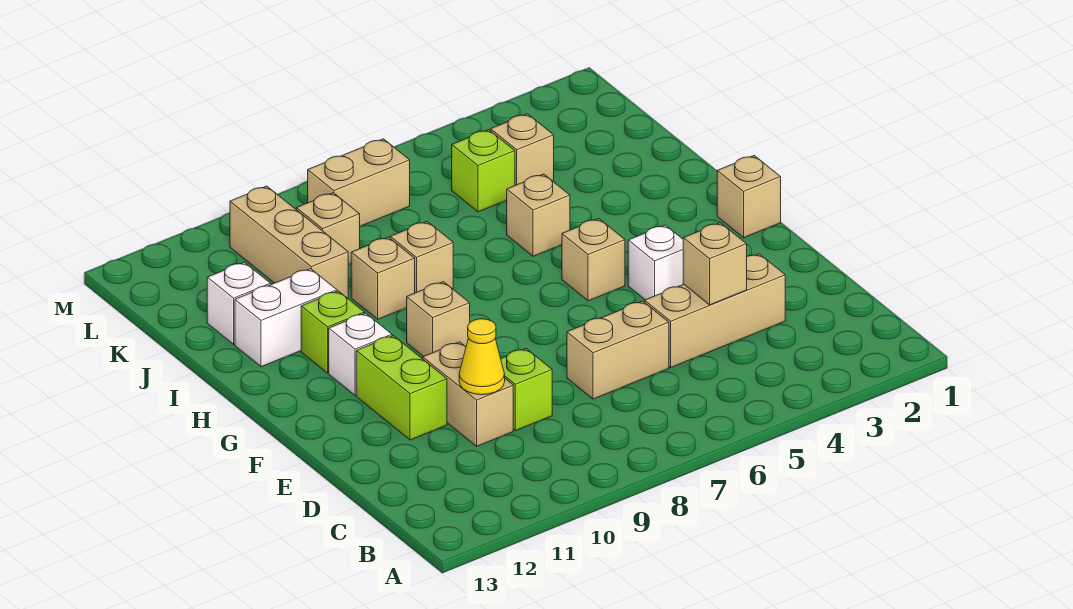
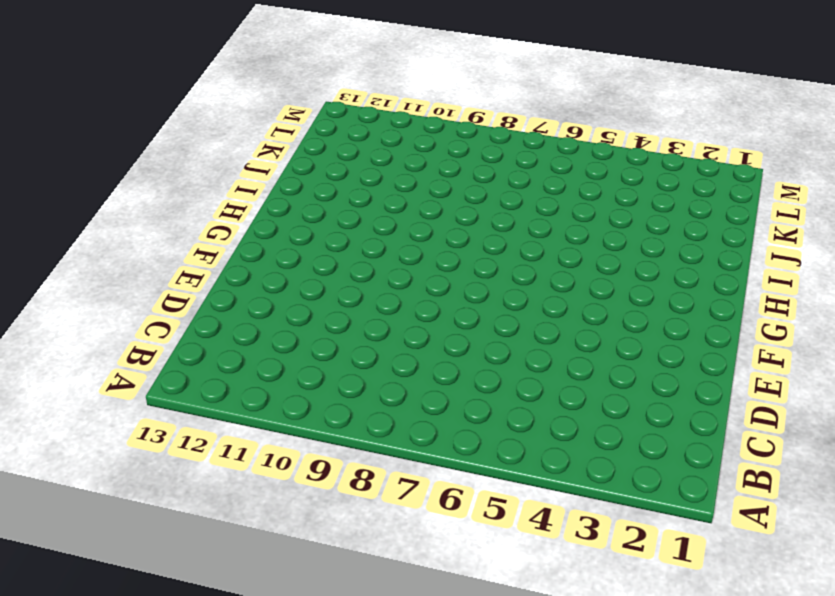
none -> tan 1x3 brick [645,254,785,367]
none -> tan 1x2 brick [567,301,669,399]
none -> lime 1x1 brick [501,349,552,431]

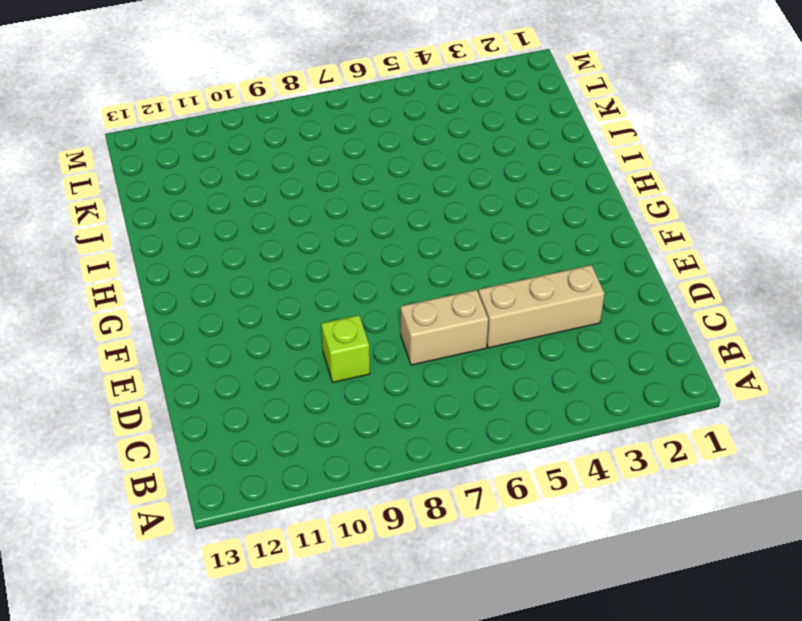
none -> tan 1x2 brick [423,342,513,446]
none -> lime 1x2 brick [356,335,447,440]
none -> white 1x1 brick [628,225,683,300]

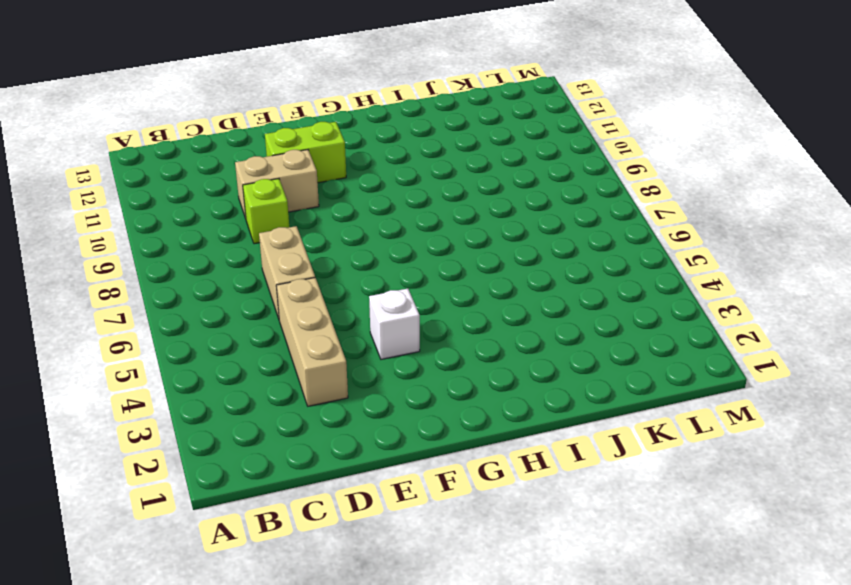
none -> tan 1x1 brick [717,156,781,238]
none -> tan 1x1 brick [562,219,625,301]
none -> tan 1x1 brick [407,282,470,357]

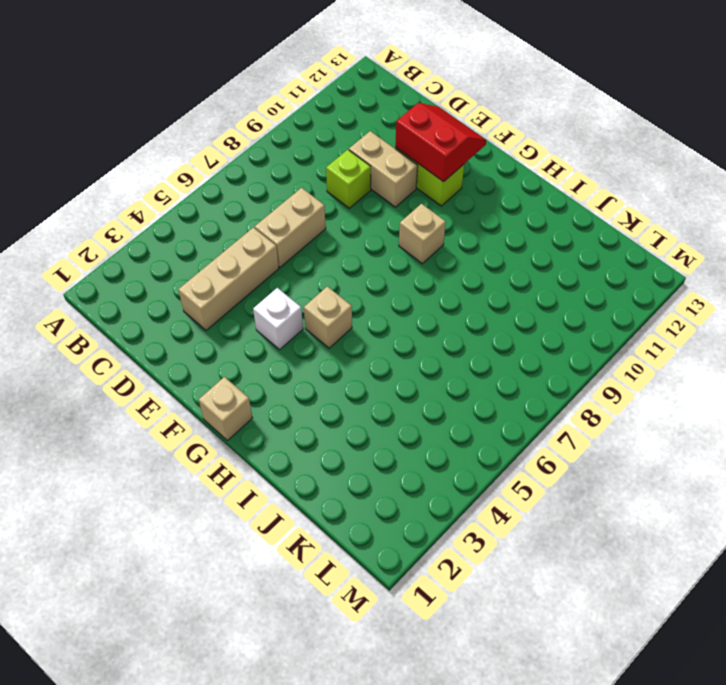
red 2x2 slope [395,103,486,182] -> none
none -> white 1x1 brick [329,313,392,395]
none -> lime 1x1 brick [301,291,364,373]
none -> tan 1x1 brick [506,174,570,256]

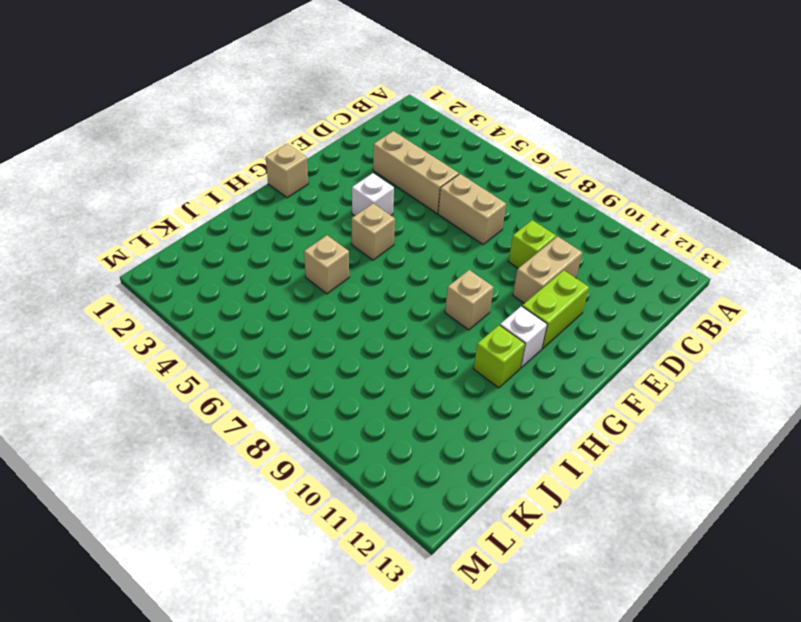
none -> tan 1x1 brick [390,221,453,293]
none -> tan 1x1 brick [351,237,415,319]
none -> white 1x2 brick [235,269,337,367]

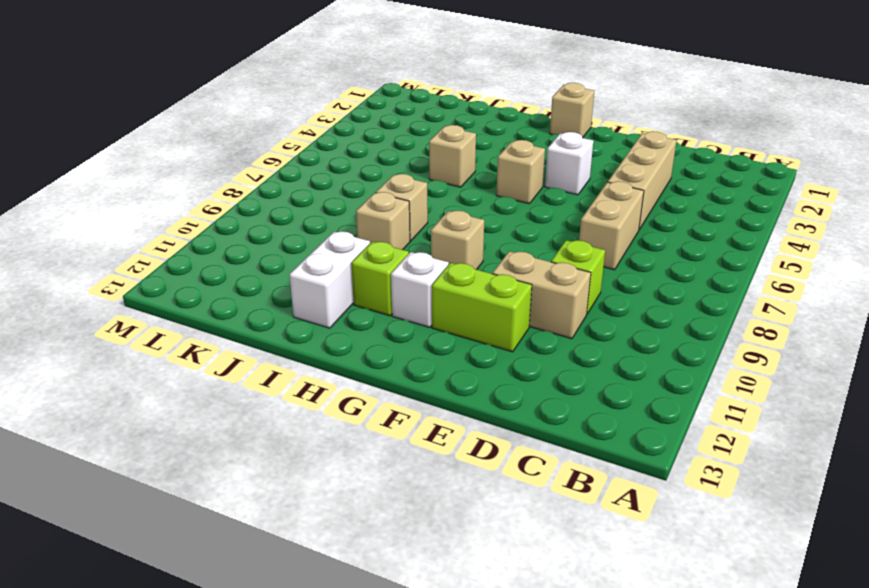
none -> tan 1x3 brick [230,186,348,298]
none -> white 1x1 brick [207,262,271,344]
none -> tan 1x1 brick [491,114,554,185]

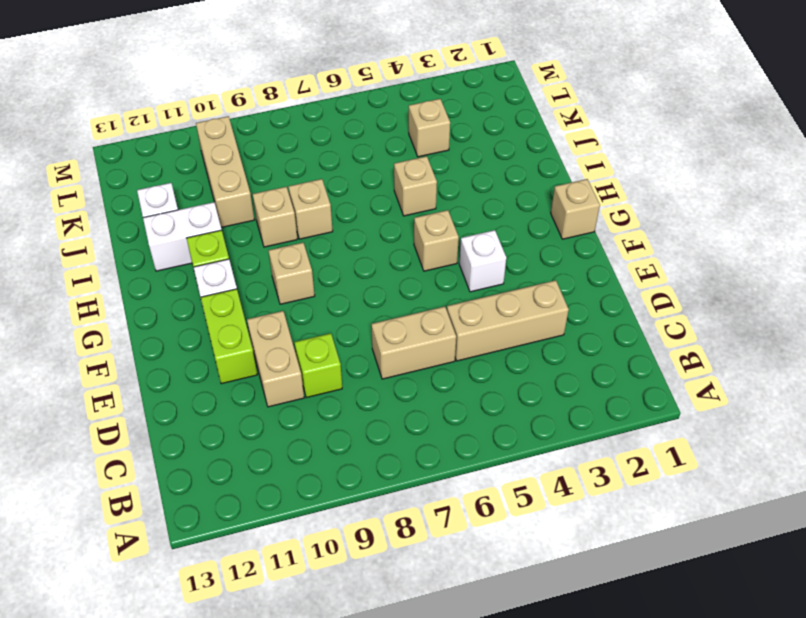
none -> lime 1x1 brick [452,130,515,212]
none -> tan 1x1 brick [296,193,360,264]
none -> tan 1x2 brick [308,139,410,226]

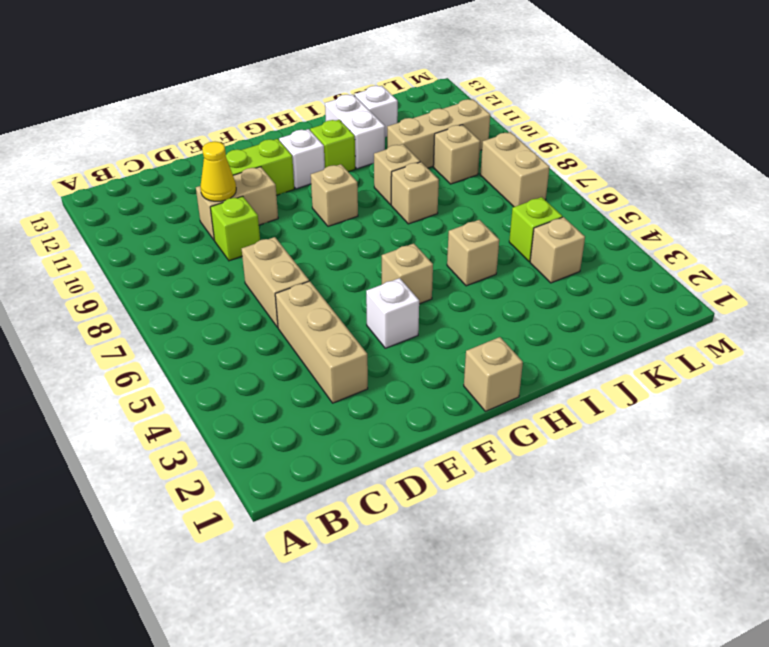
none -> tan 1x1 brick [683,223,747,305]

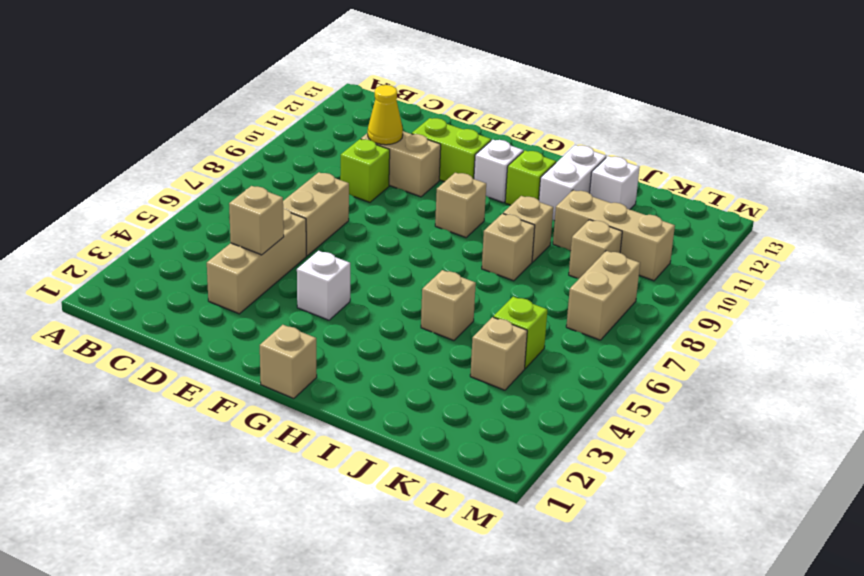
none -> tan 1x1 brick [562,219,625,301]

